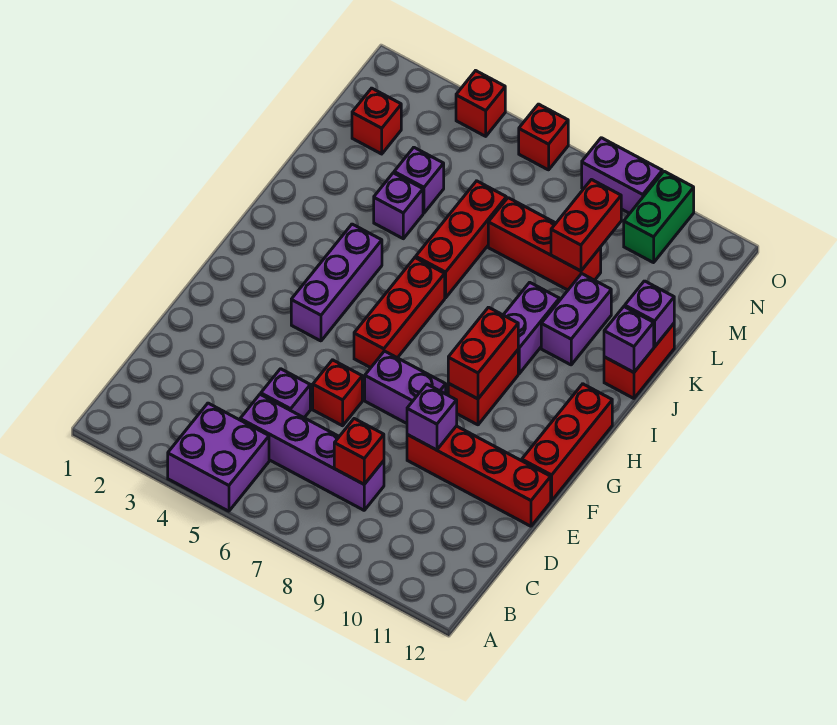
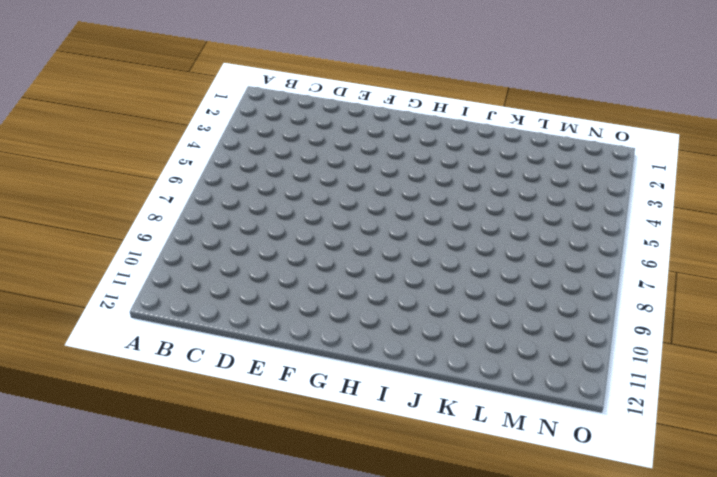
none -> purple 2x2 brick [168,403,269,511]
none -> purple 1x4 brick [240,394,384,510]
none -> purple 1x1 brick [261,369,310,418]

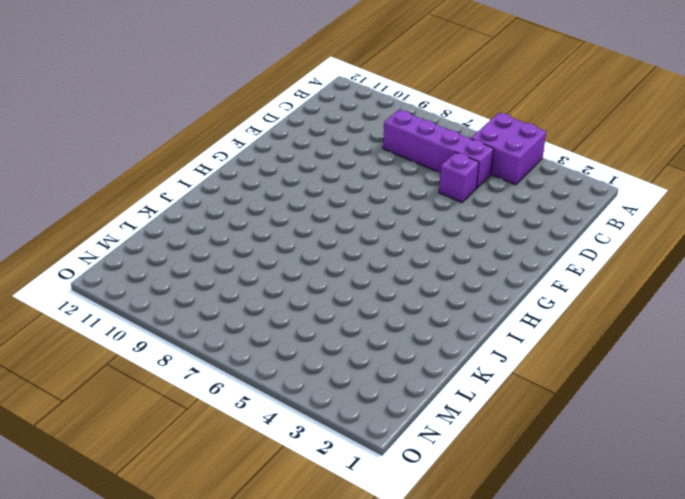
none -> red 1x1 brick [313,360,362,426]
none -> red 1x4 brick [407,426,551,526]
none -> purple 1x2 brick [365,351,446,423]

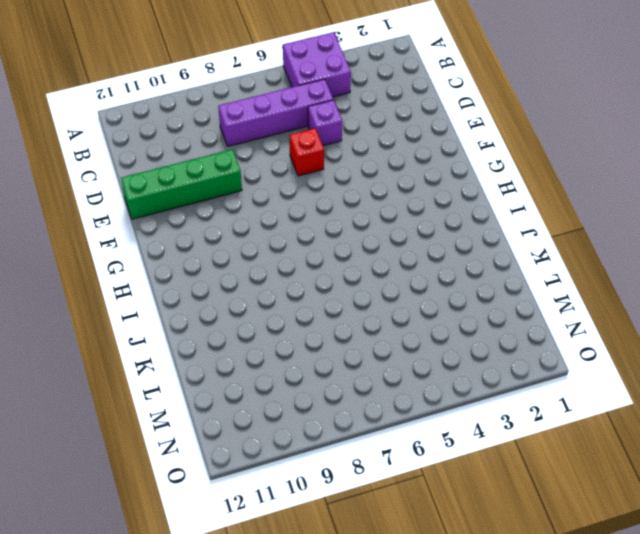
green 1x4 brick [121,149,242,219] -> red 1x4 brick [407,426,551,526]
none -> purple 1x2 brick [365,351,446,423]
none -> red 1x3 brick [522,384,612,501]
none -> purple 1x3 brick [291,224,382,341]

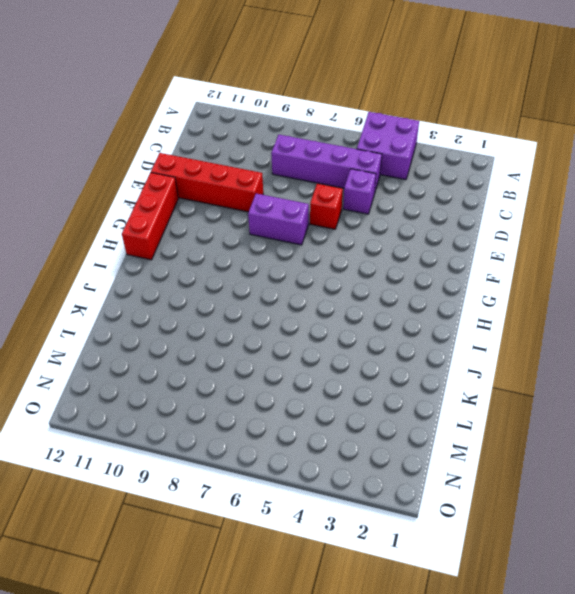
none -> purple 1x3 brick [291,224,382,341]
none -> red 1x3 brick [354,258,445,368]
none -> red 1x2 brick [448,350,518,425]

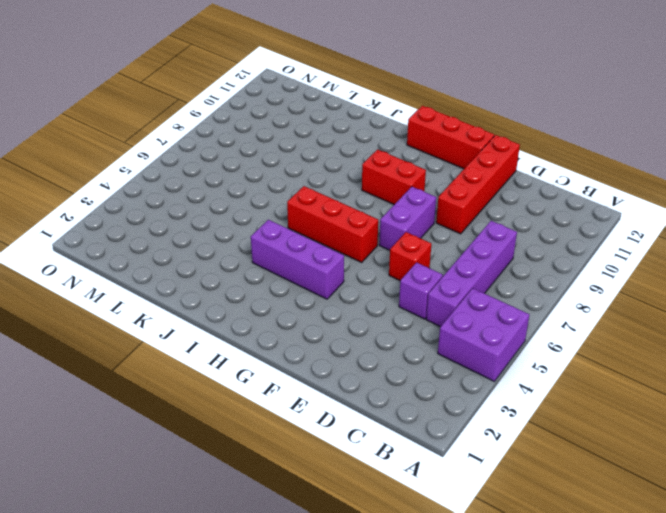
none -> purple 1x2 brick [504,282,559,374]
none -> red 1x3 brick [416,181,506,298]
none -> purple 1x2 brick [541,274,611,365]

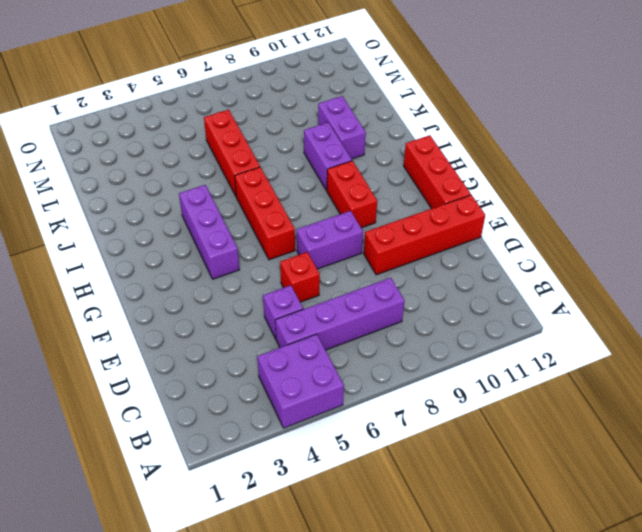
none -> red 1x2 brick [604,324,674,398]
none -> purple 1x1 brick [374,173,423,239]
none -> purple 1x1 brick [394,148,444,213]

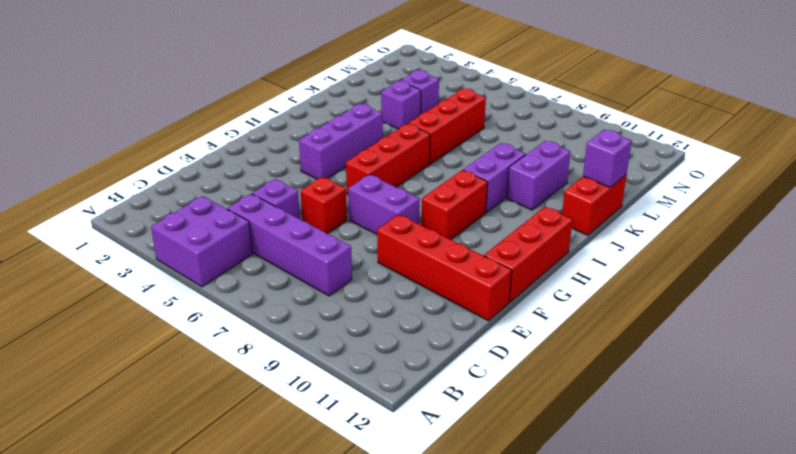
none -> red 1x3 brick [488,198,601,290]
none -> red 1x1 brick [352,88,401,154]
none -> green 1x2 brick [624,171,694,263]

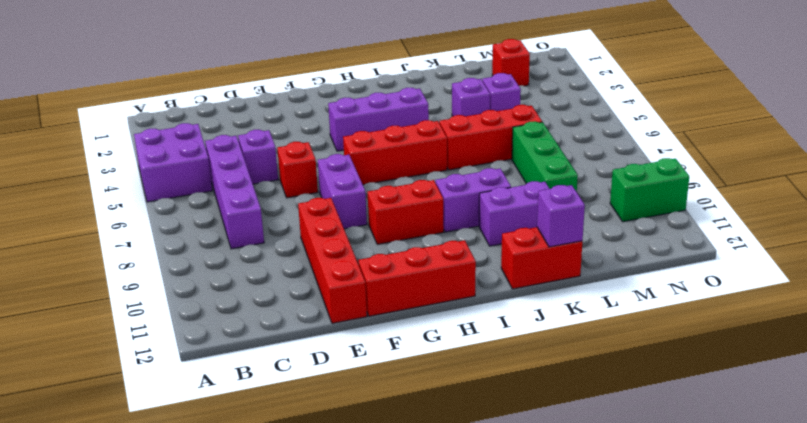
green 1x3 brick [512,121,578,192] -> red 1x3 brick [488,198,601,290]
none -> red 1x1 brick [456,71,505,136]
none -> red 1x1 brick [519,104,568,170]
none -> purple 1x2 brick [582,138,662,213]

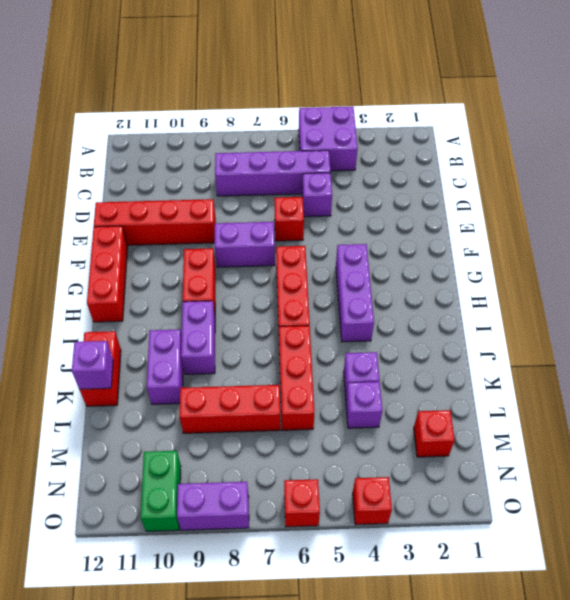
none -> red 1x1 brick [334,419,384,484]
none -> purple 1x1 brick [407,384,457,450]
none -> red 1x2 brick [448,307,518,399]

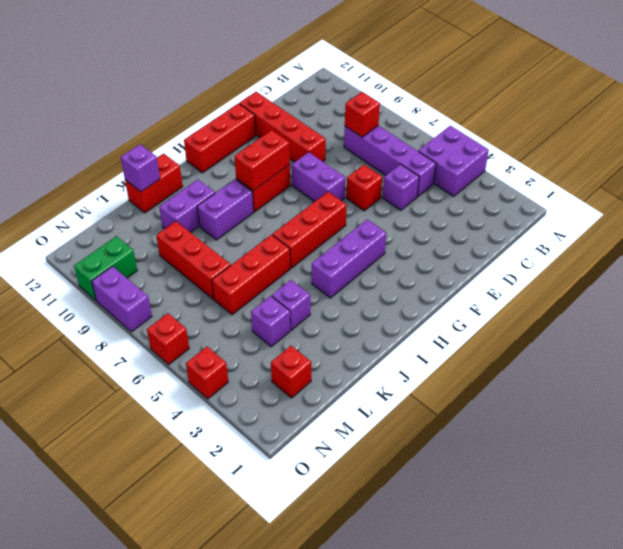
none -> purple 1x1 brick [407,384,457,450]
none -> purple 1x1 brick [604,307,654,372]
none -> red 1x2 brick [551,180,621,271]

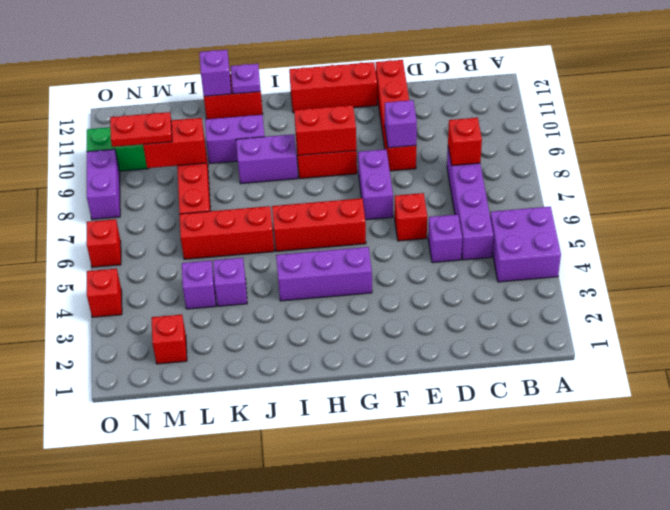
purple 1x1 plate [231,64,261,94] -> purple 1x1 brick [604,307,654,372]
red 1x2 plate [110,112,172,147] -> none

